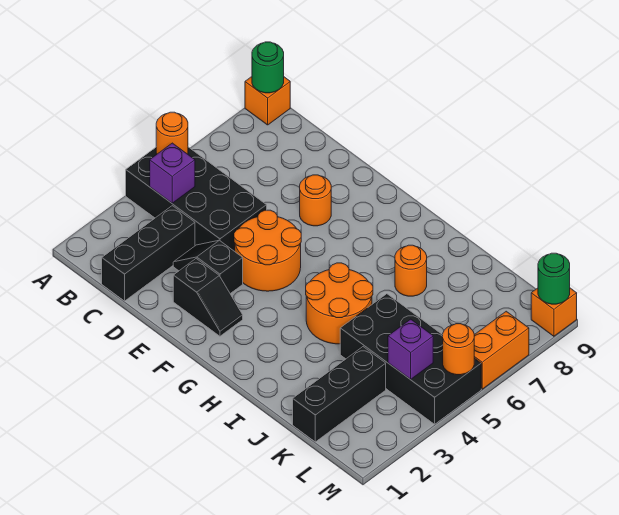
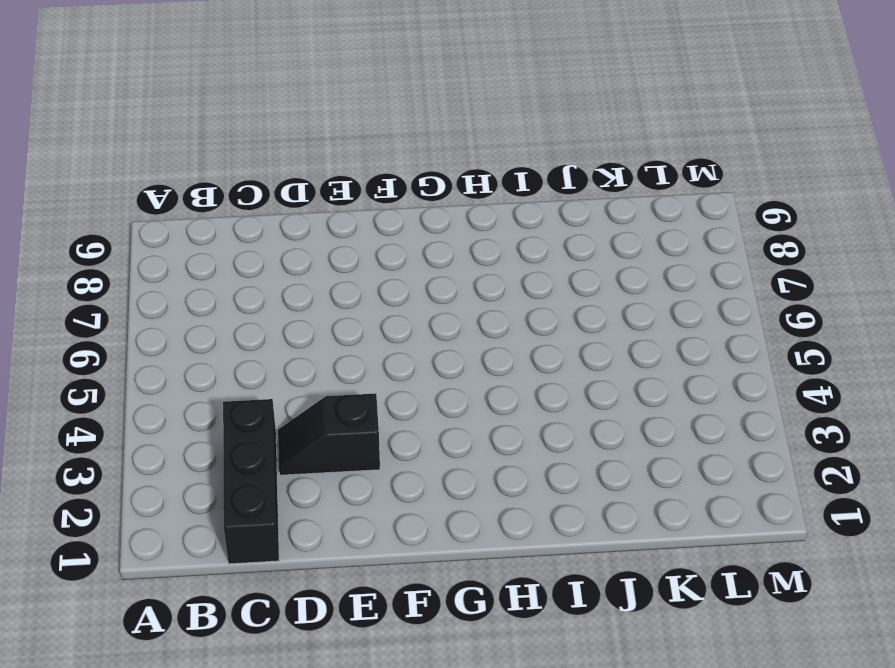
none -> black 2x4 brick [126,147,267,251]
none -> orange 1x1 brick [245,77,290,125]
none -> black 1x2 slope [173,259,243,336]

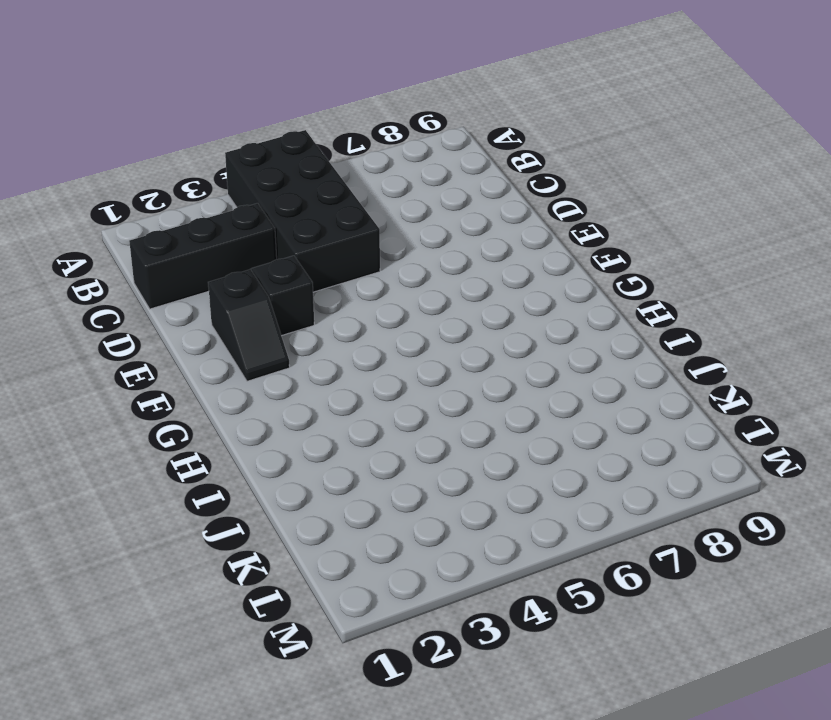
none -> orange 1x1 brick [245,77,290,125]
none -> orange 2x2 round brick [234,210,301,291]
none -> orange 1x1 round brick [300,175,331,226]

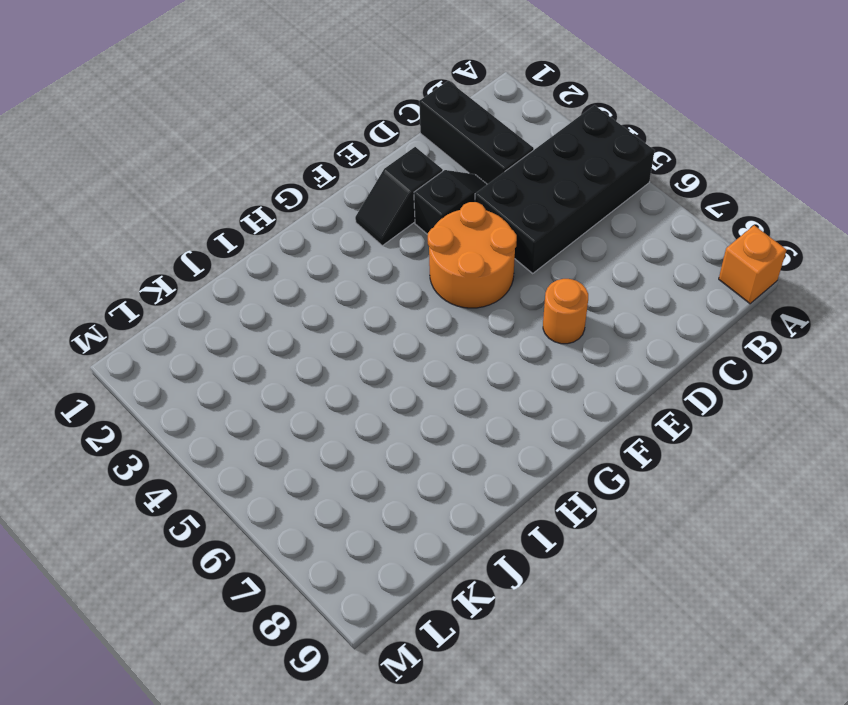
none -> orange 2x2 round brick [306,263,373,344]
none -> orange 1x1 round brick [395,245,427,296]
none -> black 2x4 brick [340,294,481,424]

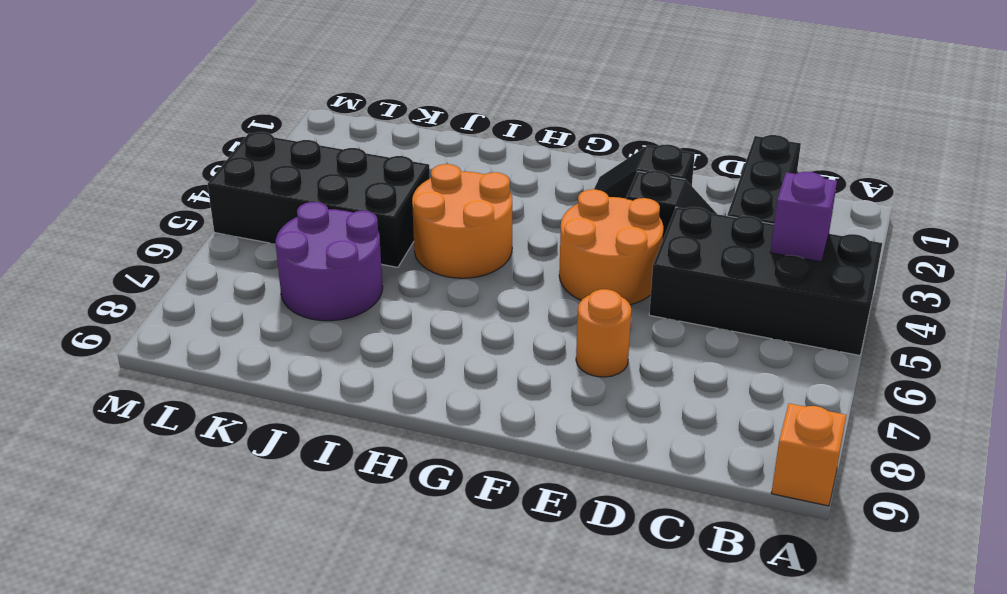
purple 2x2 round brick [276,202,383,321] -> none
none -> orange 1x1 round brick [395,245,427,296]
none -> black 1x3 brick [293,347,386,442]
none -> orange 1x2 brick [474,311,529,389]

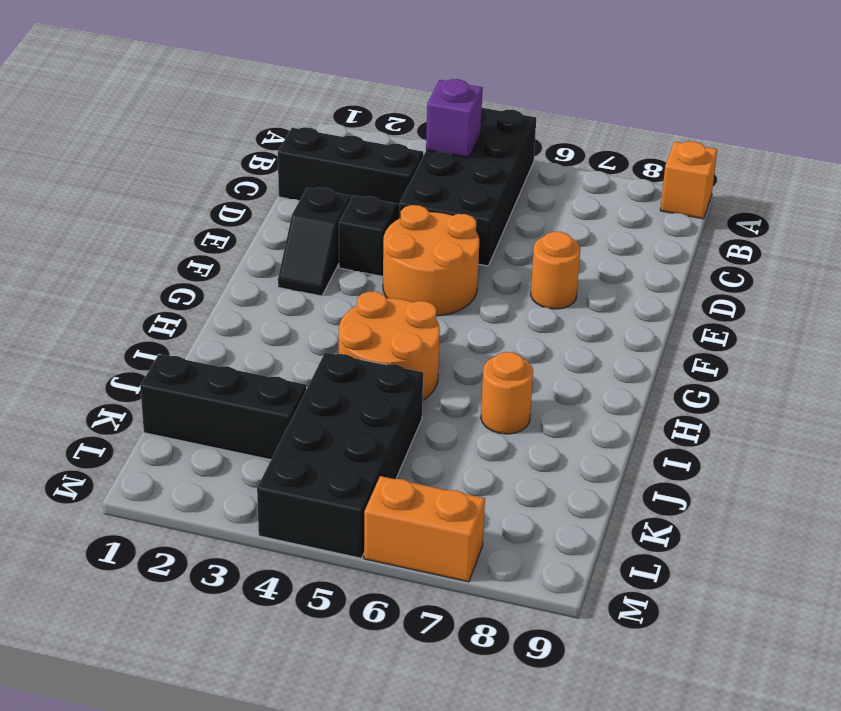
none -> orange 1x1 brick [531,288,577,336]
none -> orange 1x1 round brick [156,112,188,154]
none -> green 1x1 round brick [252,42,284,93]

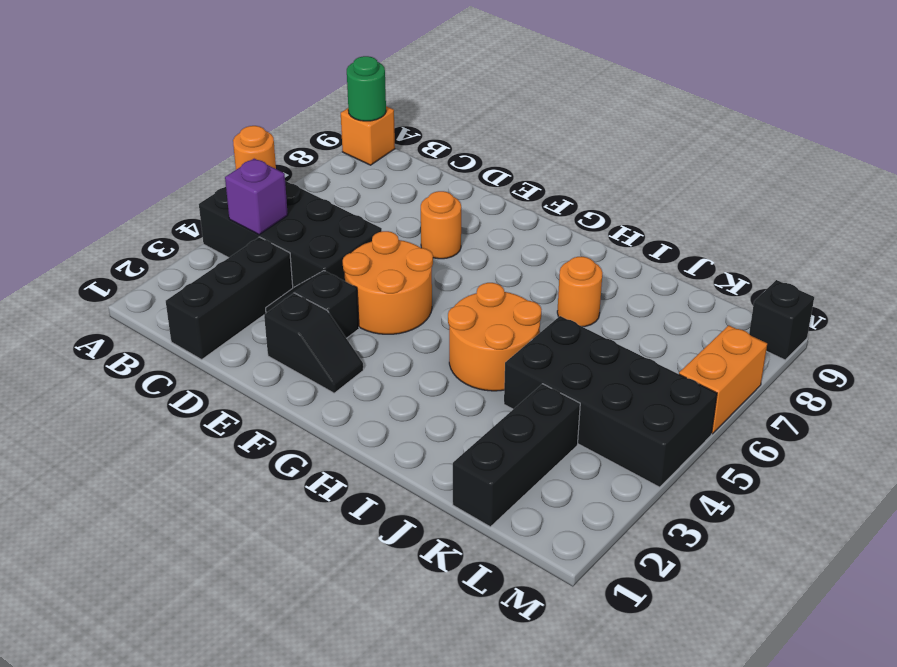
black 1x1 brick [749,280,814,360] -> orange 1x1 brick [531,288,577,336]
none -> purple 1x1 brick [388,319,433,379]
none -> orange 1x1 round brick [443,324,474,375]
none -> green 1x1 round brick [538,253,570,304]

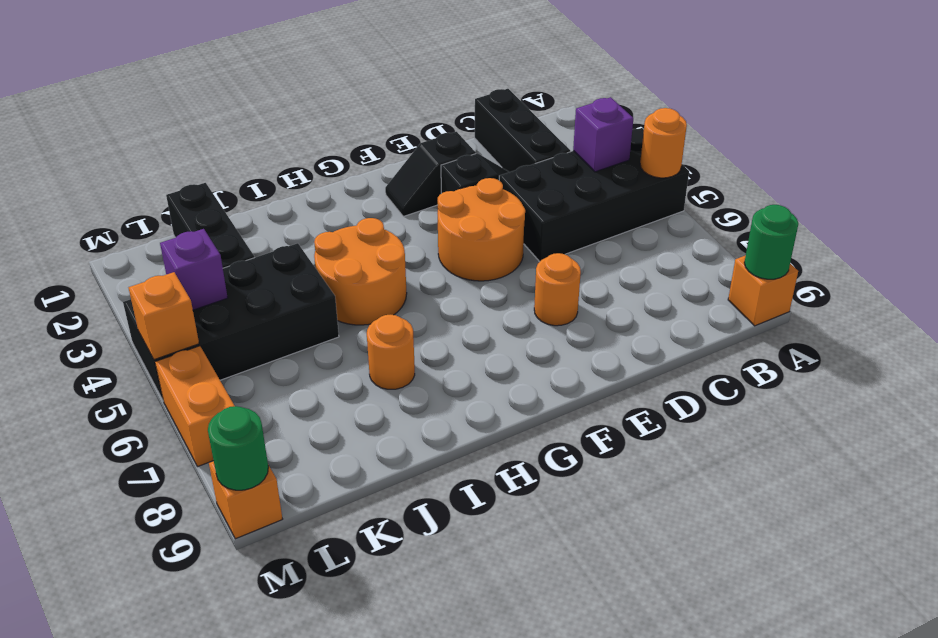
orange 1x1 brick [128,272,199,360] -> orange 1x1 round brick [443,324,474,375]

